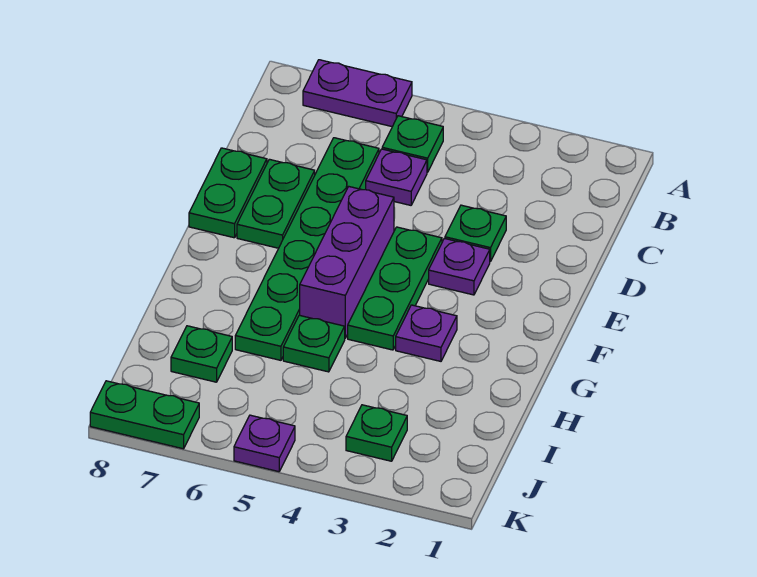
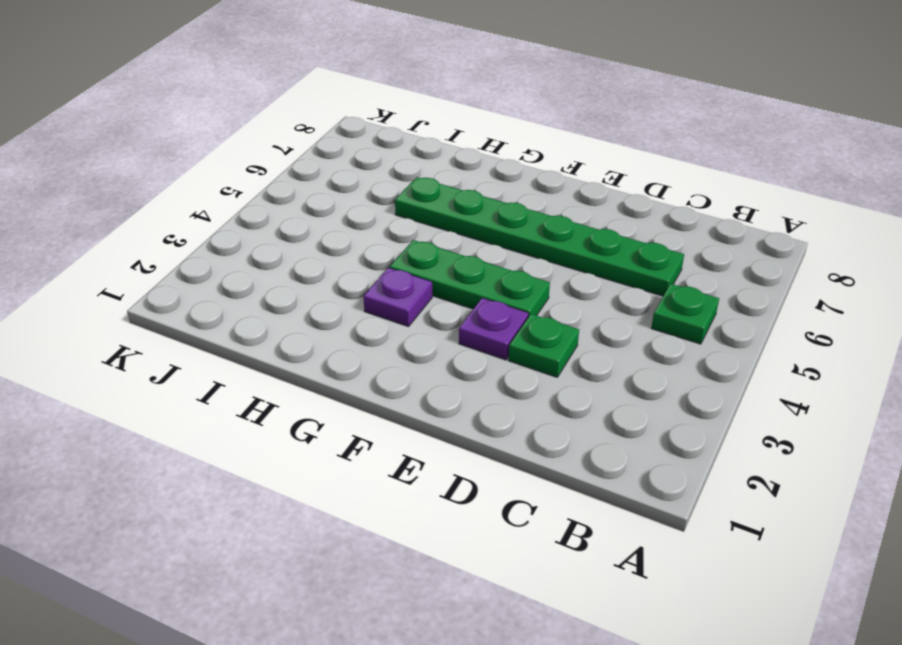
none -> purple 1x2 plate [303,60,412,127]
none -> purple 1x1 plate [366,149,427,205]
none -> green 1x2 plate [237,159,315,248]

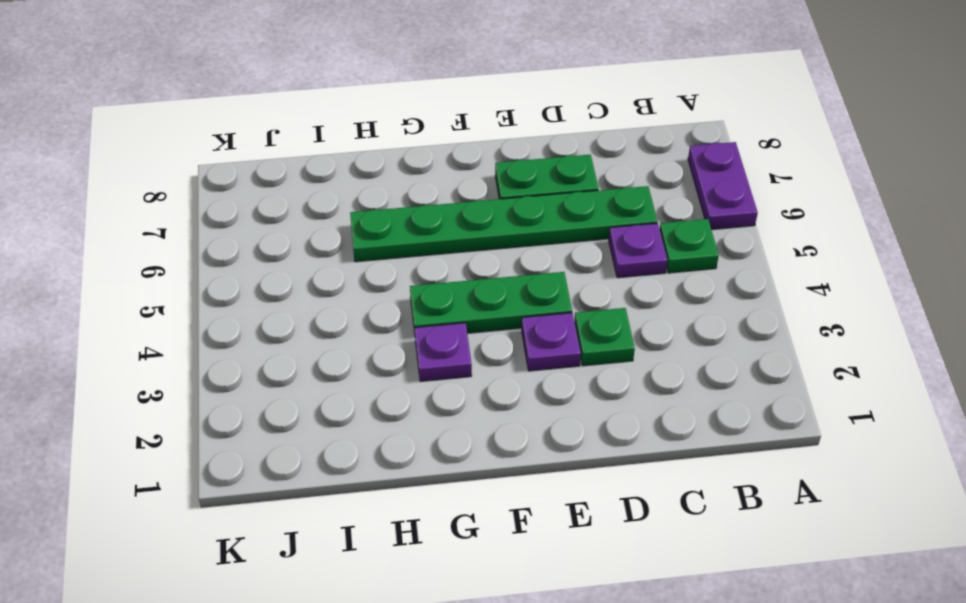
none -> green 1x2 plate [189,148,267,238]
none -> purple 1x3 brick [300,187,394,338]
none -> green 1x1 plate [283,315,345,372]

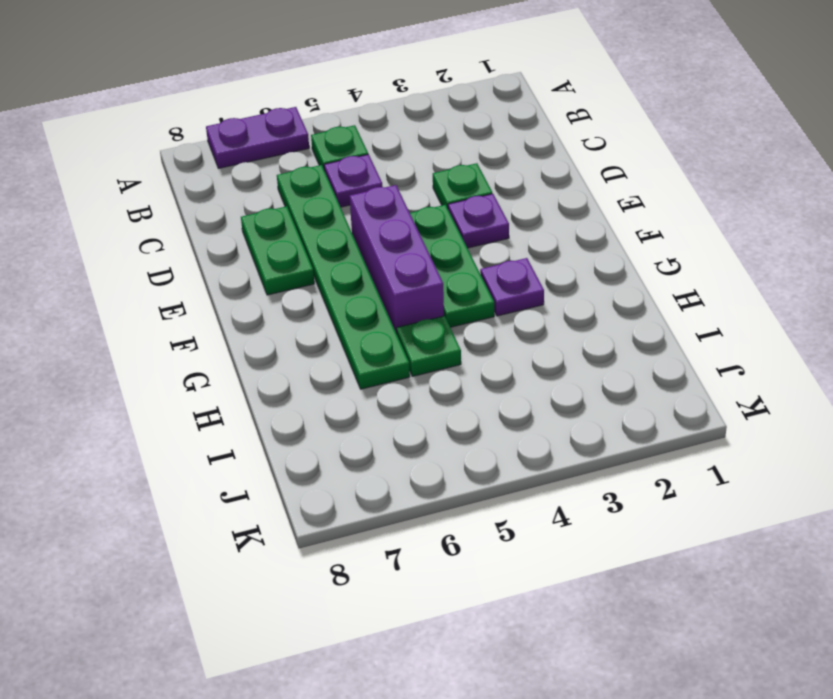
none -> green 1x2 plate [189,148,267,238]
none -> green 1x1 plate [171,326,232,382]
none -> green 1x1 plate [346,405,407,461]

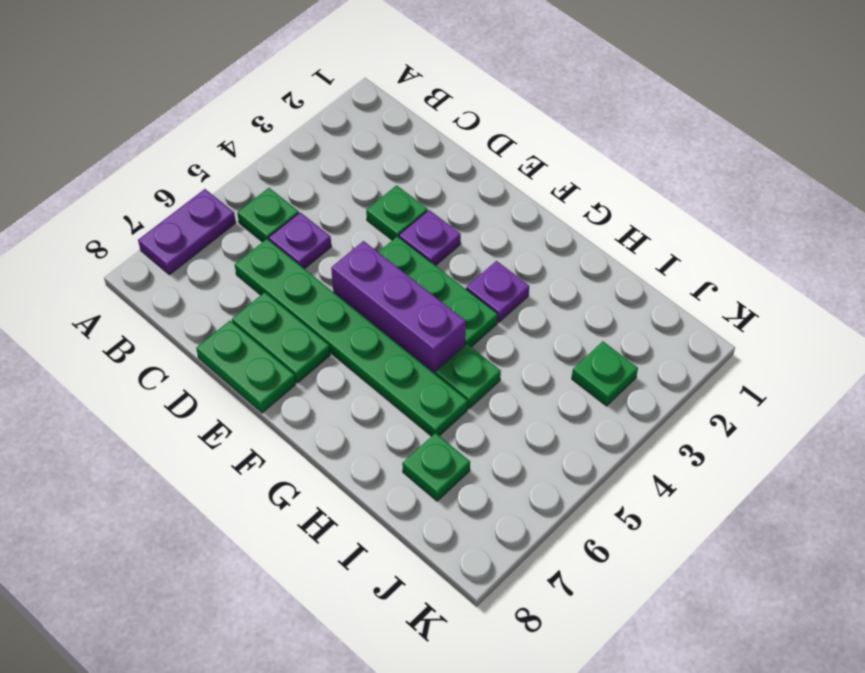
none -> purple 1x1 plate [234,415,295,472]
none -> green 1x2 plate [90,381,199,449]

